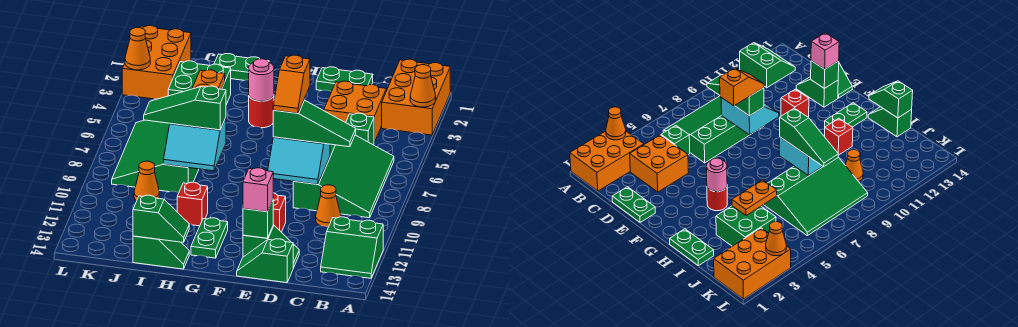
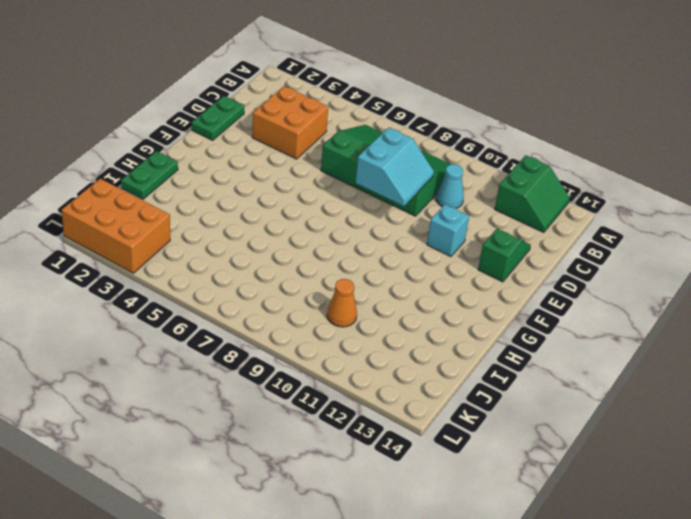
cyan 1x1 cone [436,164,464,208] -> orange 1x1 cone [316,185,341,227]
cyan 1x1 brick [427,204,469,257] -> red 1x1 brick [273,193,286,232]
none -> orange 2x3 brick [382,59,450,135]
none -> green 1x1 brick [346,113,374,145]
none -> green 1x2 slope [237,239,293,283]
none -> red 1x1 round brick [249,96,274,128]

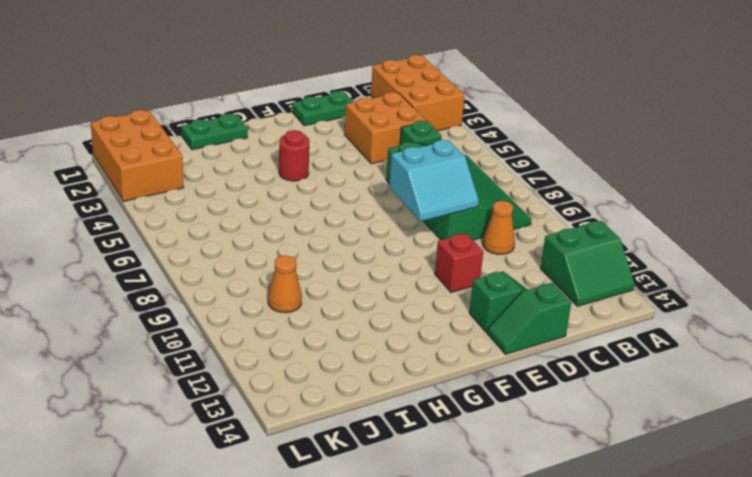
none -> green 1x2 plate [191,218,228,258]
none -> red 1x1 brick [177,182,208,226]
none -> green 1x2 slope [133,236,189,269]
none -> green 2x2 brick [168,61,231,105]

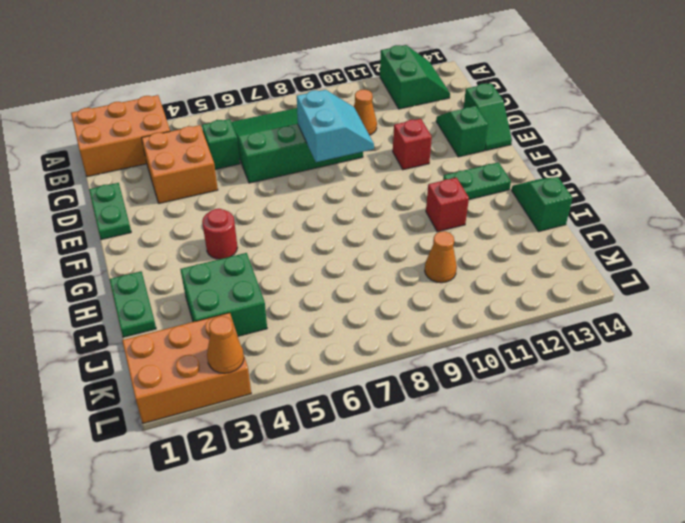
none -> green 3x4 slope [112,120,199,193]
none -> orange 1x1 cone [410,65,436,107]
none -> green 1x1 brick [243,200,273,238]
none -> pink 1x1 round brick [249,59,274,101]

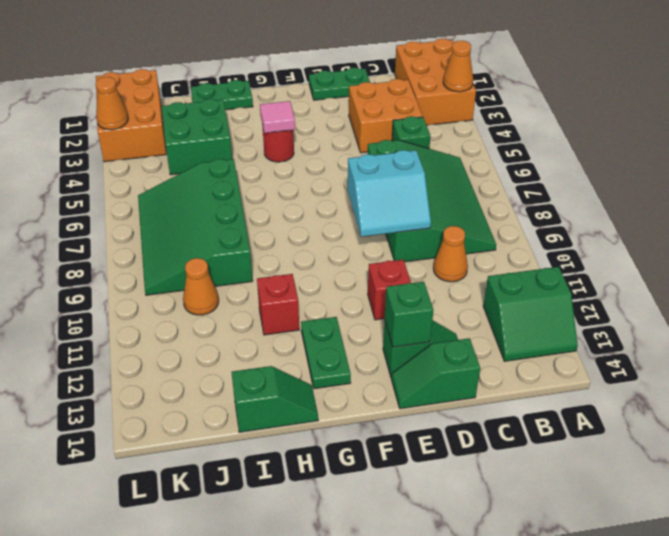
pink 1x1 tile [260,101,295,133] -> pink 1x1 round brick [249,59,274,101]
none -> cyan 2x2 slope [164,118,226,171]
none -> green 1x2 slope [133,195,189,243]
none -> orange 1x2 plate [192,70,225,89]
none -> green 1x3 slope [273,100,356,147]

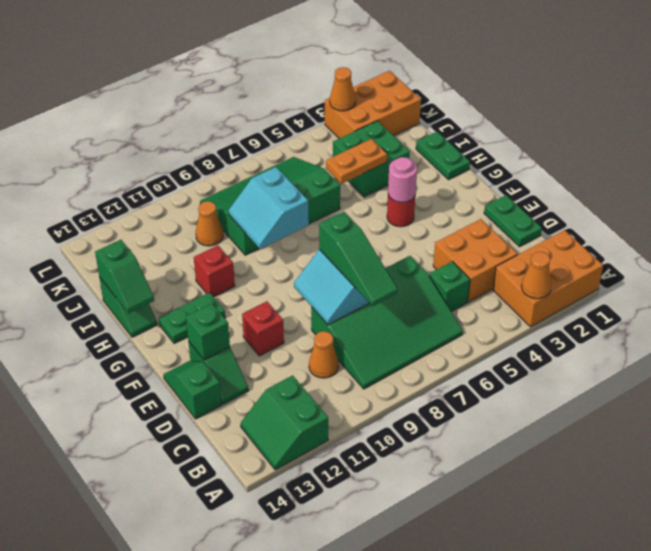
none -> pink 1x1 brick [243,168,273,212]
none -> green 1x3 slope [144,86,226,130]
none -> orange 1x2 slope [273,55,310,113]

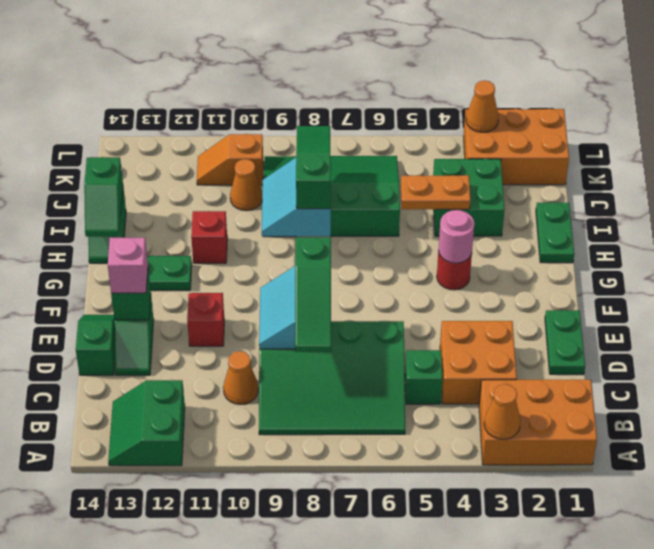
orange 1x2 slope [197,134,263,185] -> orange 1x2 slope moved to [273,55,310,113]

